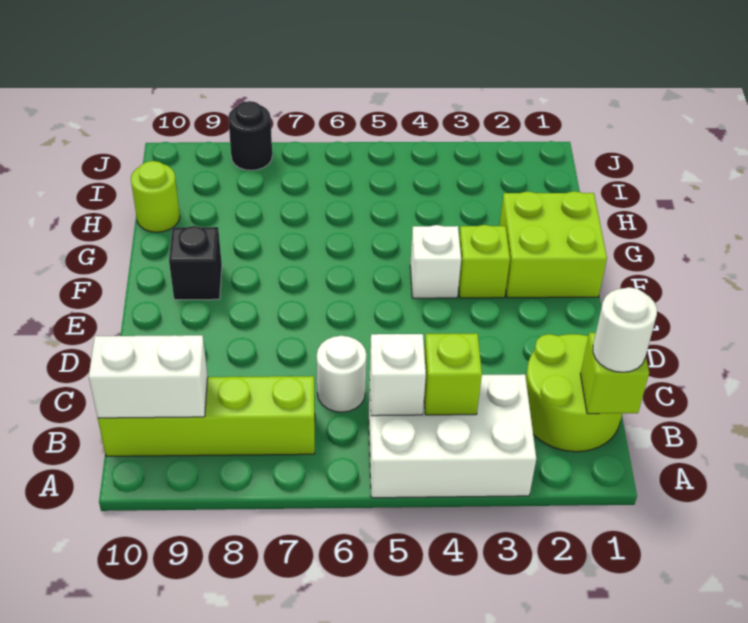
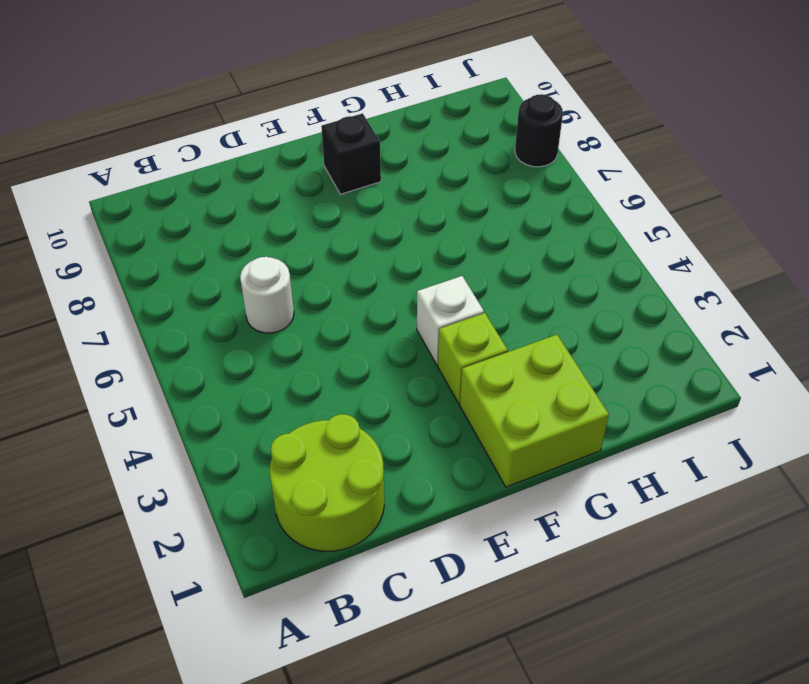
none -> white 2x3 brick [369,374,536,498]
none -> lime 1x4 brick [98,376,315,456]
none -> lime 1x1 round brick [131,161,180,232]

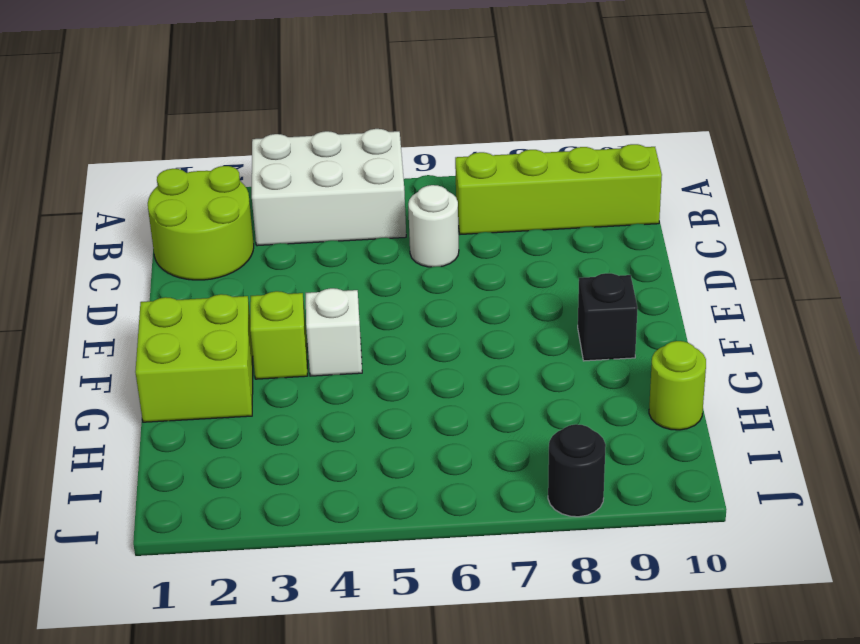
none -> lime 1x1 brick [580,333,649,414]
none -> lime 1x1 brick [424,333,482,415]
none -> white 1x1 brick [370,334,426,416]

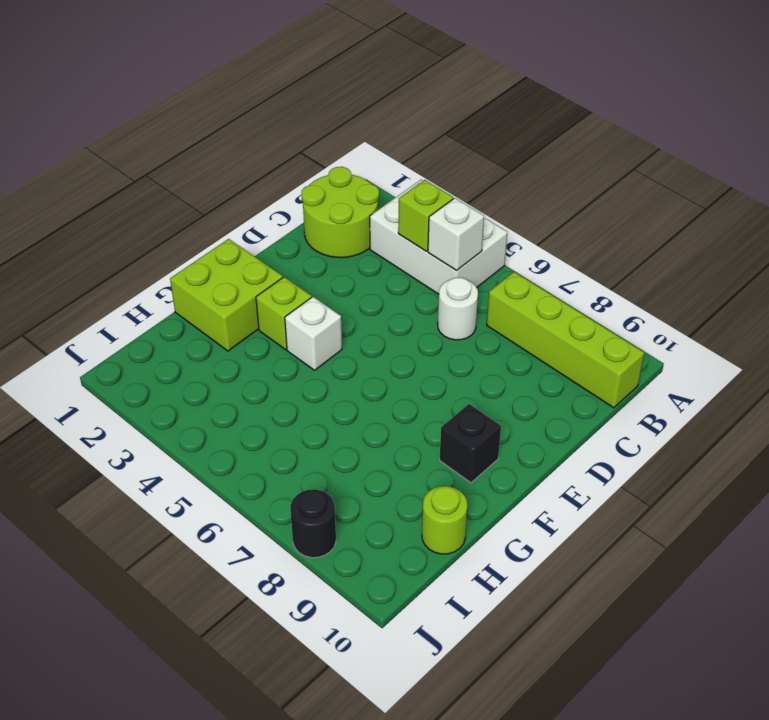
none -> lime 1x1 brick [580,333,649,414]
none -> white 1x2 brick [89,335,208,418]
none -> white 1x1 round brick [593,287,657,372]

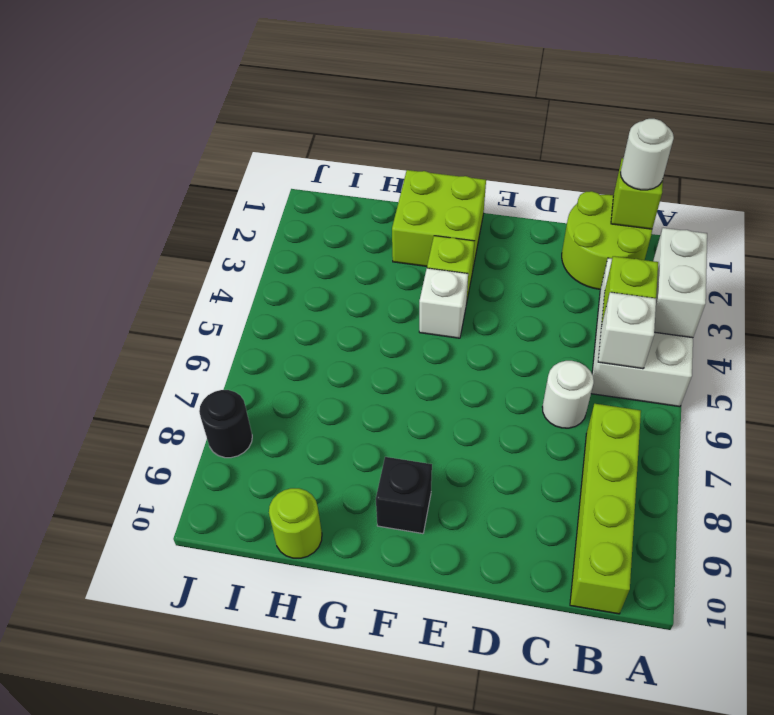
white 1x2 brick [653,228,707,338] -> white 1x2 brick moved to [89,335,208,418]

